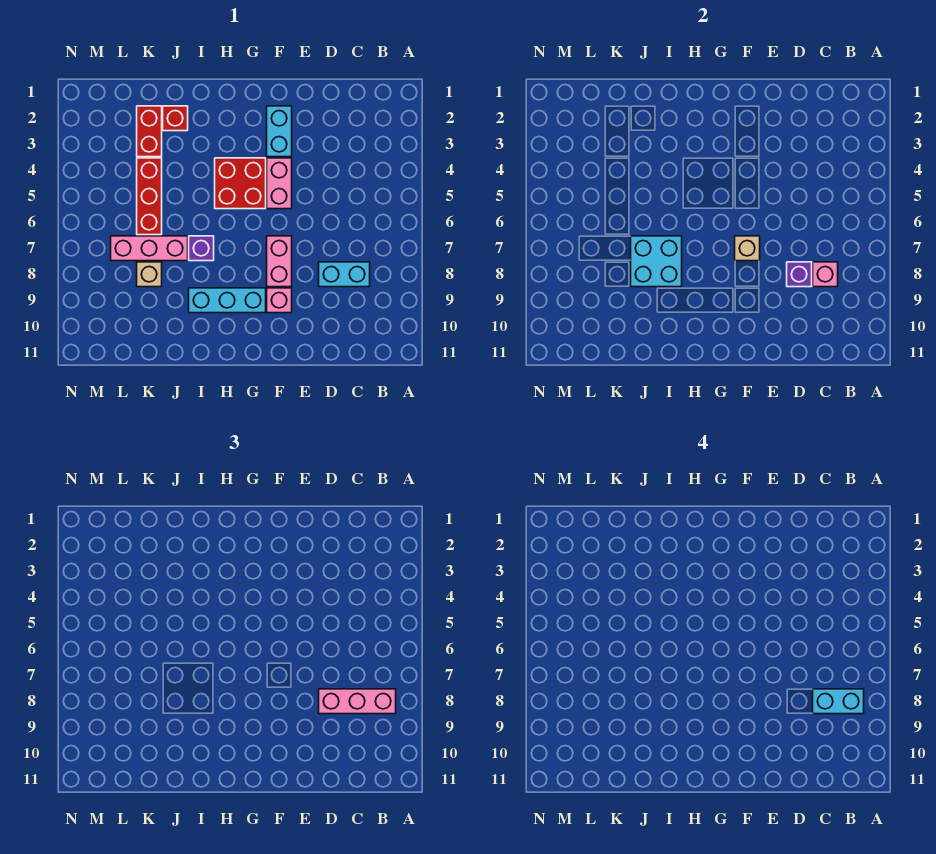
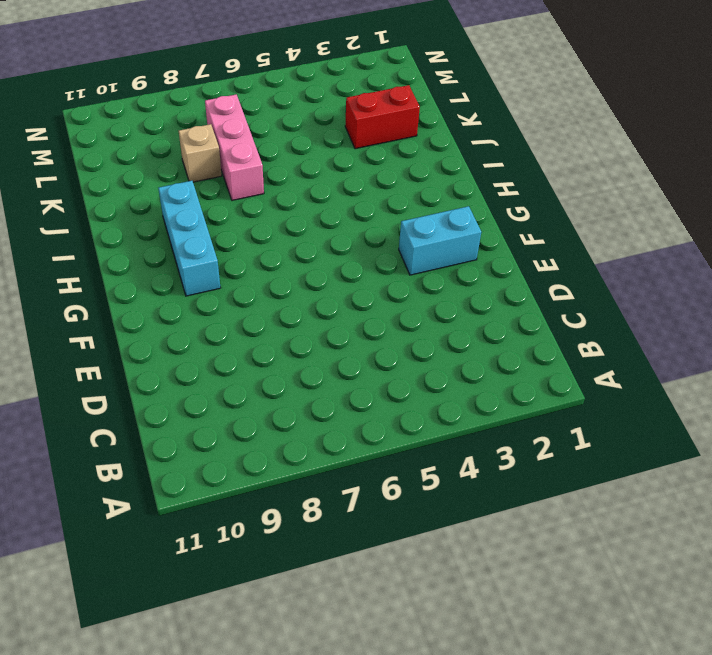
none -> cyan 1x2 brick [319,262,370,287]
none -> pink 1x2 brick [267,158,292,209]
none -> pink 1x2 brick [267,236,292,287]

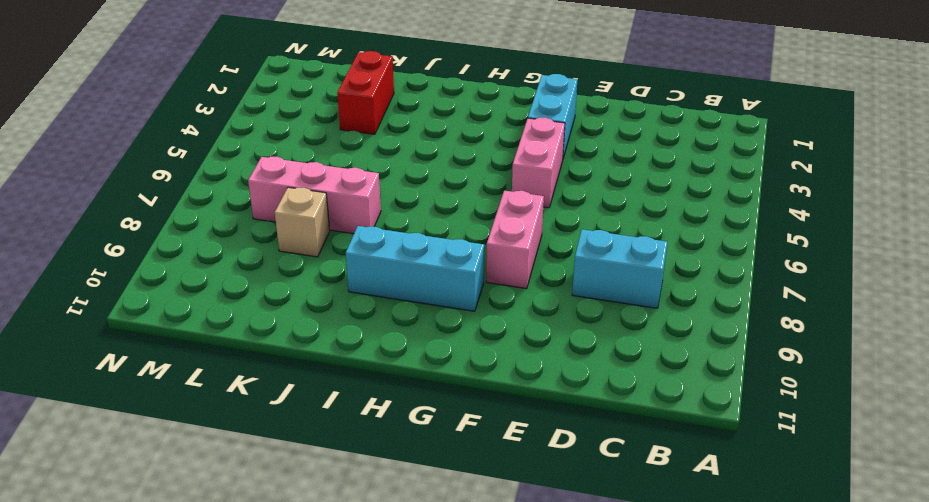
none -> pink 1x1 brick [267,288,292,313]
none -> red 2x2 brick [215,158,266,209]
none -> purple 1x1 brick [189,236,214,261]

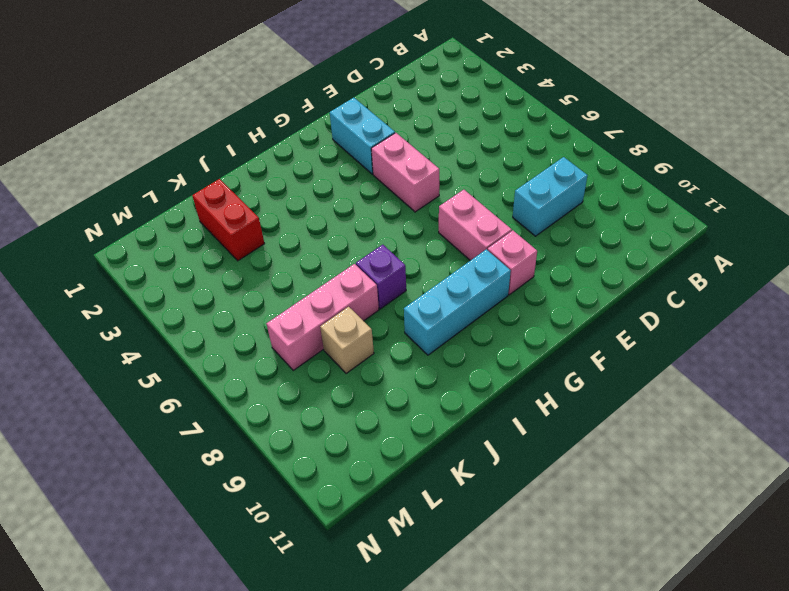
none -> red 2x2 brick [215,158,266,209]
none -> red 1x1 brick [163,106,188,131]
none -> red 1x3 brick [137,158,162,235]

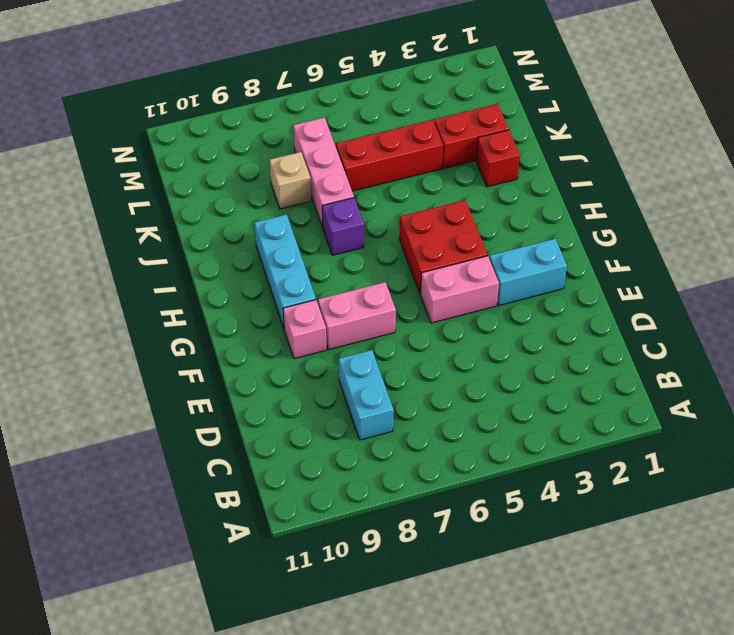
none -> pink 1x1 brick [813,262,838,287]
none -> purple 1x1 brick [787,262,812,287]
none -> tan 1x1 brick [735,236,760,261]

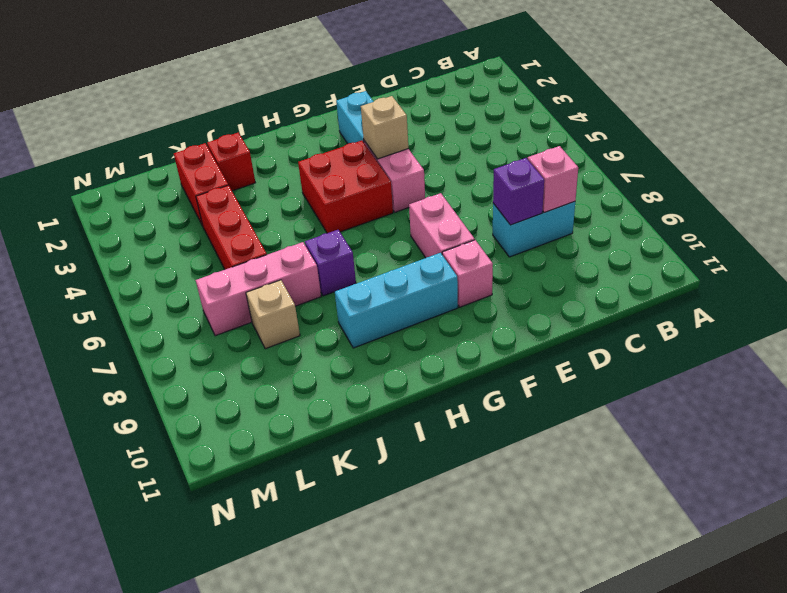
tan 1x1 brick [361,96,408,159] -> tan 1x1 brick moved to [735,236,760,261]
none -> cyan 2x2 brick [631,236,682,287]
none -> pink 1x3 brick [319,689,396,714]
none -> cyan 1x2 brick [813,689,864,714]

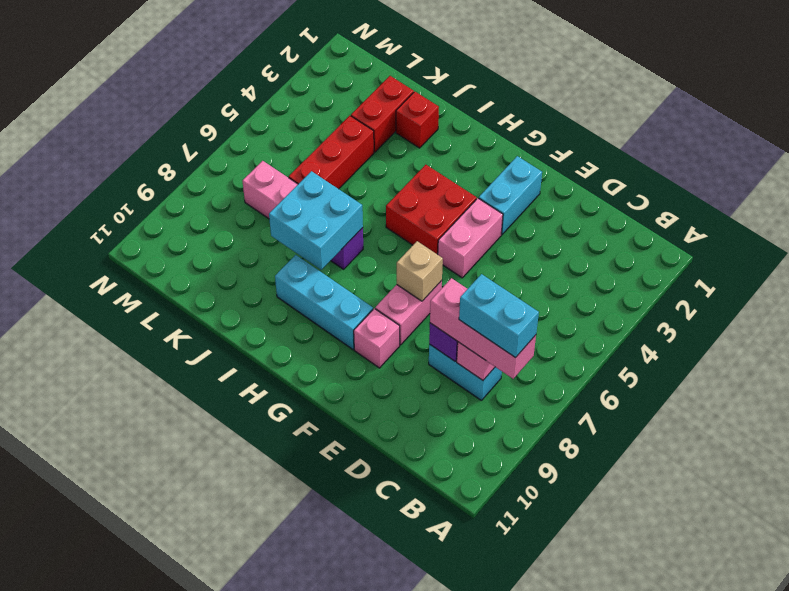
none -> tan 1x1 brick [137,262,162,287]

